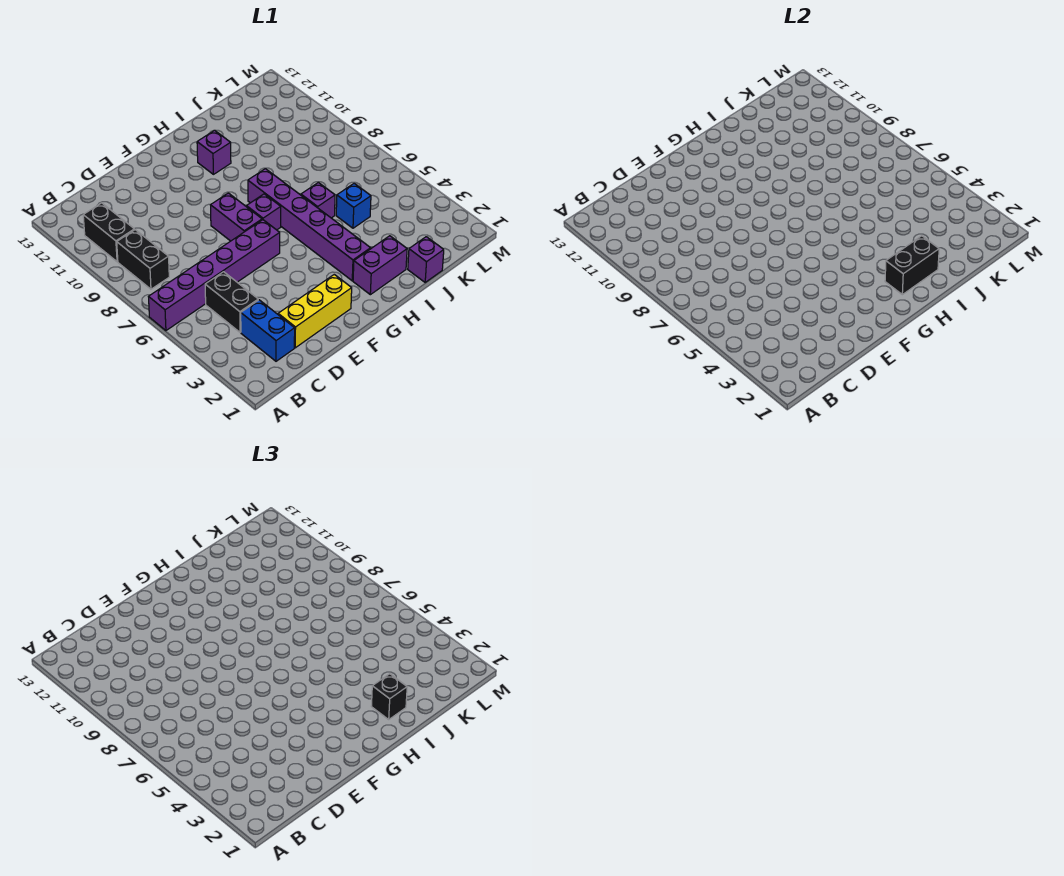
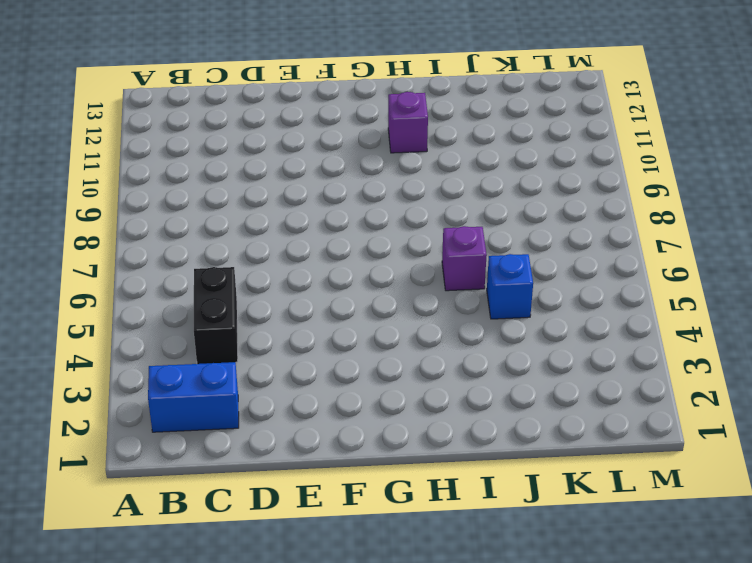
blue 1x2 brick [148,362,239,432] -> blue 1x2 brick turned to [241,300,295,361]
none -> purple 1x6 brick [149,220,280,330]
none -> black 1x2 brick [117,230,169,289]
none -> black 1x2 brick [83,203,134,262]

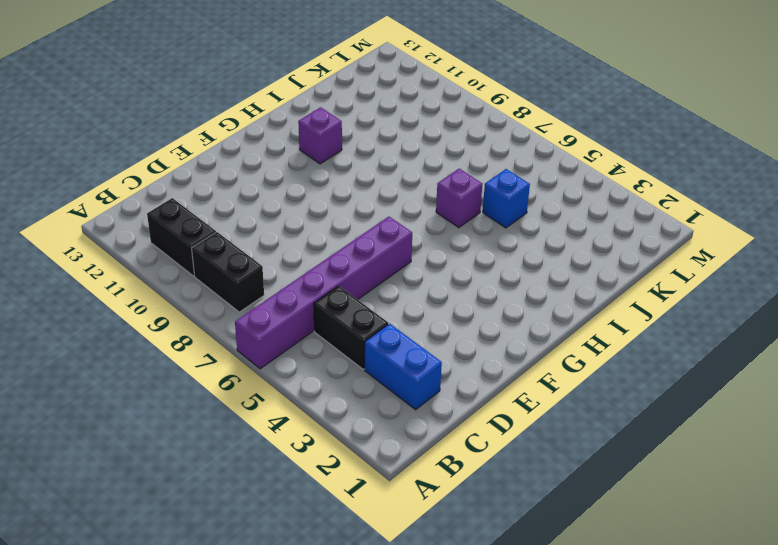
none -> yellow 1x3 brick [278,274,352,348]
none -> purple 1x2 brick [211,193,262,241]
none -> purple 1x1 brick [246,194,281,230]

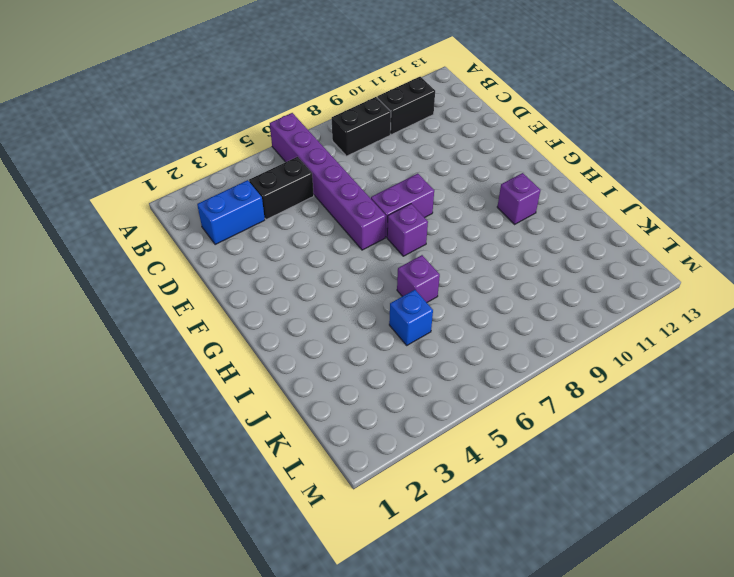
none -> yellow 1x3 brick [278,274,352,348]
none -> purple 1x2 brick [353,236,407,295]
none -> purple 1x6 brick [248,169,371,281]

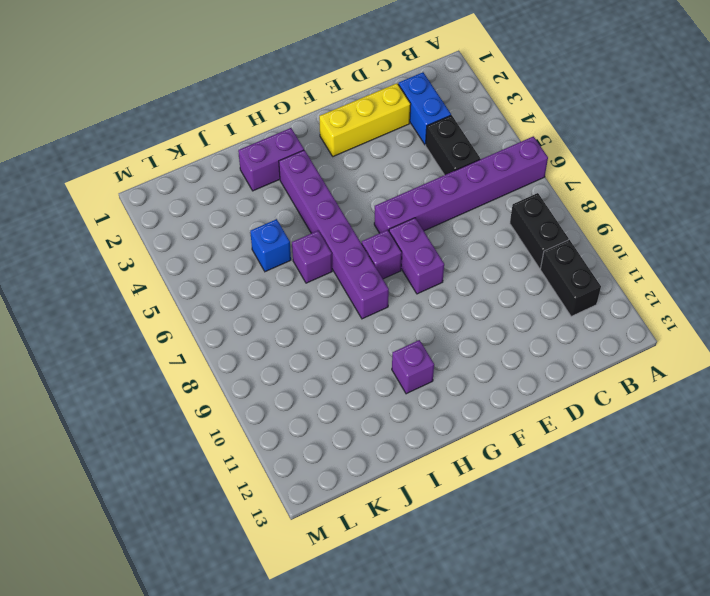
none -> purple 1x1 brick [408,237,444,282]
none -> black 1x2 brick [885,236,939,295]
none -> black 1x1 brick [371,674,407,719]

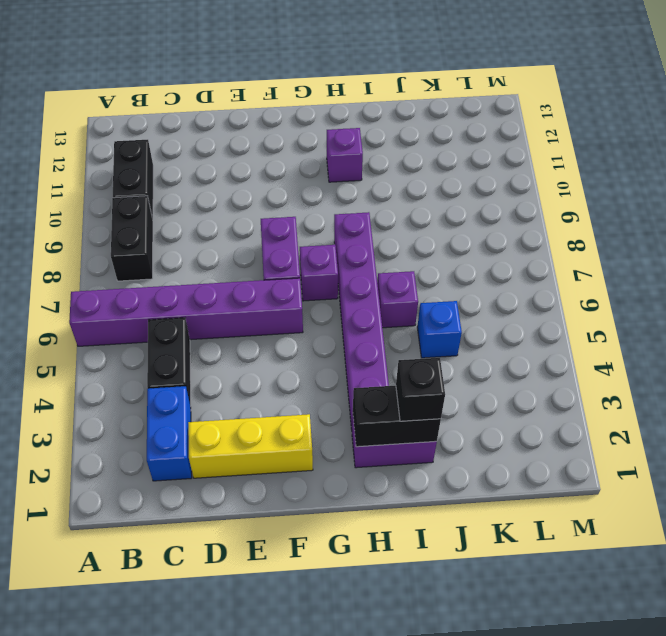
none -> purple 1x1 brick [408,237,444,282]

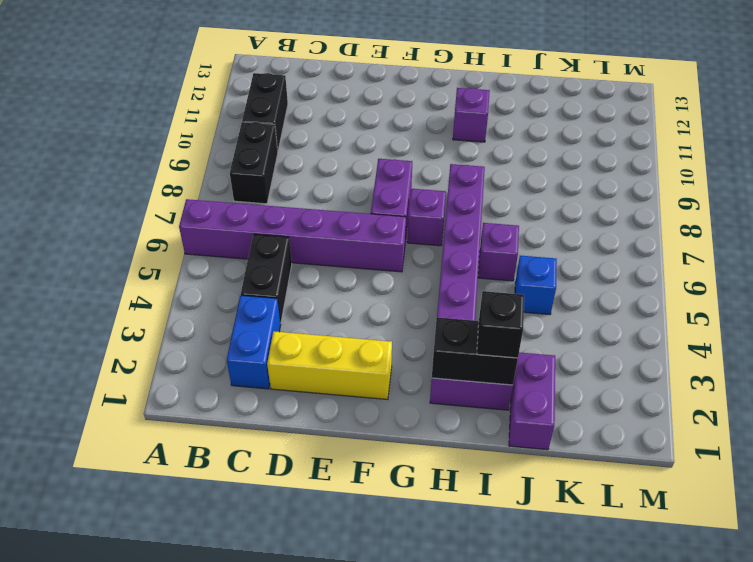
purple 1x2 brick [509,352,555,450] -> purple 1x1 brick [408,237,444,282]

